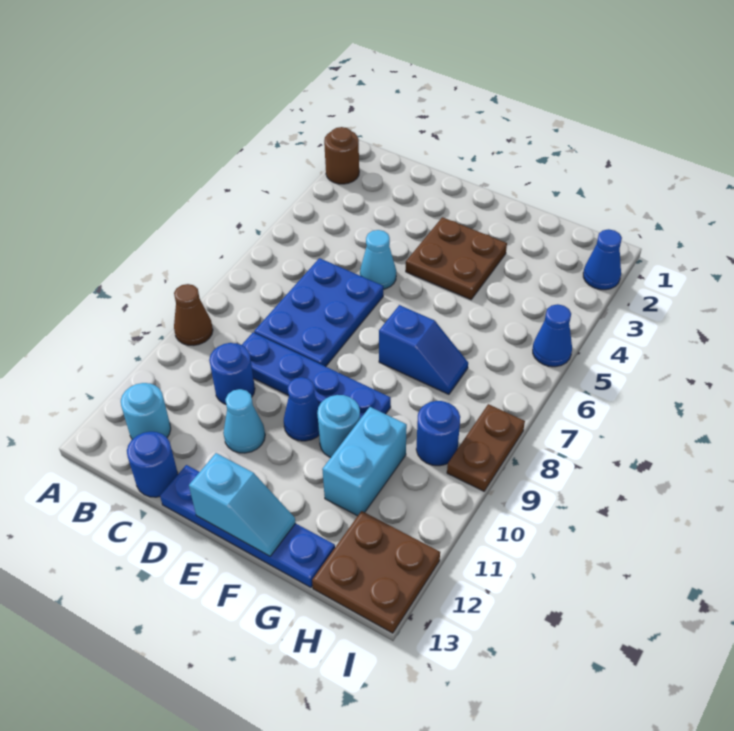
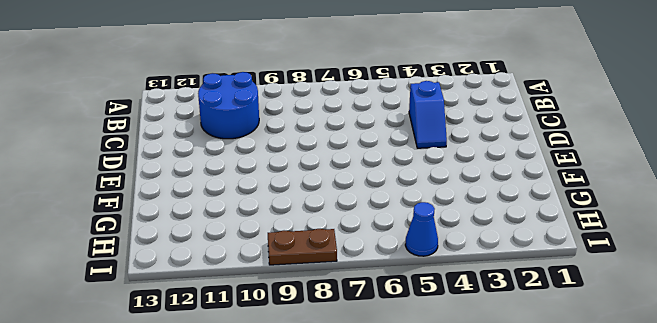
blue 2x2 round brick [198,72,259,139] -> blue 1x1 round brick [209,343,255,404]
blue 1x2 slope [409,81,447,148] -> blue 1x2 slope moved to [379,305,468,394]
none -> brown 1x1 round brick [324,127,359,184]
none -> brown 1x1 cone [174,284,213,345]
none -> cyan 1x1 round brick [121,383,171,439]

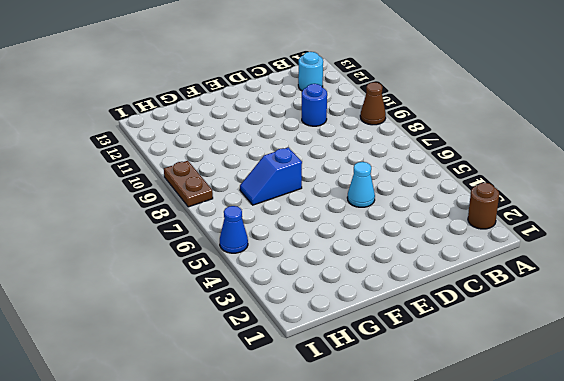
none -> blue 2x3 plate [254,258,383,367]
none -> blue 1x4 plate [242,332,391,419]
none -> blue 1x1 round brick [127,432,178,497]

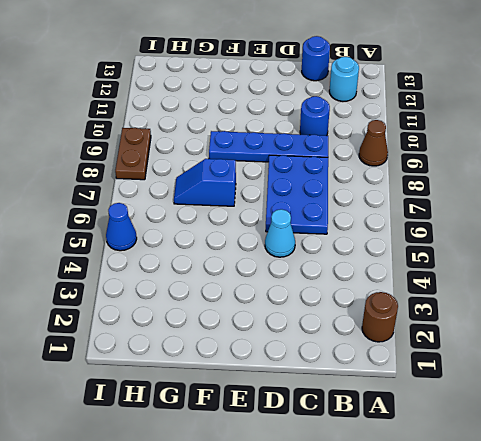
none -> cyan 1x1 cone [223,389,265,453]
none -> blue 1x4 plate [160,465,335,587]
none -> brown 2x2 plate [406,217,507,300]

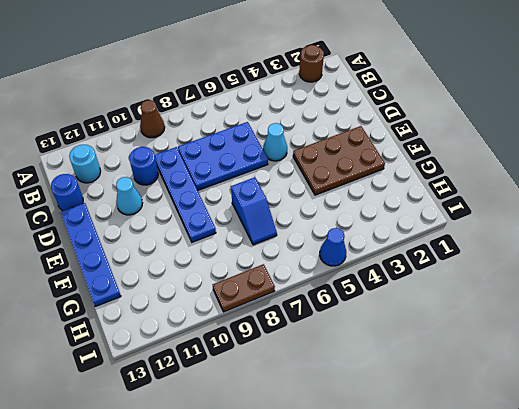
brown 2x3 plate [293,126,385,195] -> brown 2x2 plate [406,217,507,300]
none -> blue 1x1 cone [284,377,319,441]
none -> cyan 1x1 round brick [317,395,360,457]
none -> cyan 1x2 brick [322,407,407,516]

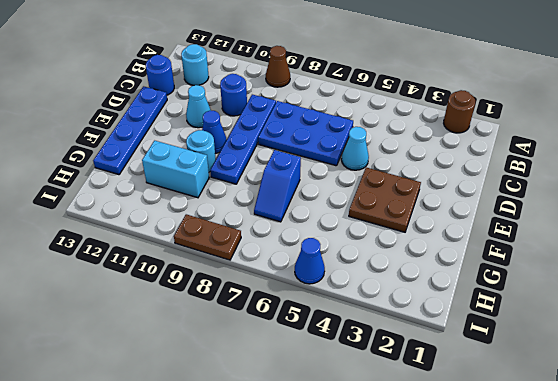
none -> blue 1x1 round brick [416,401,460,466]
none -> brown 2x2 plate [312,511,440,633]
none -> blue 1x1 cone [583,229,622,290]

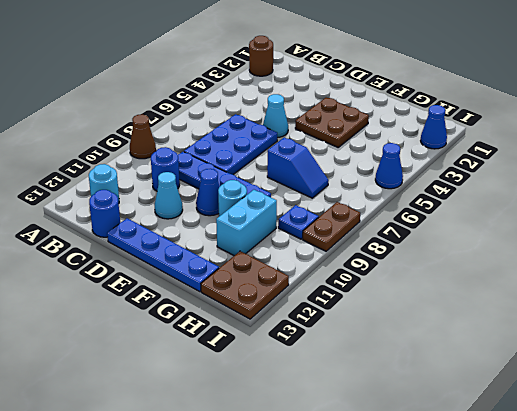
blue 1x1 plate [278,205,319,239] -> blue 1x1 round brick [416,401,460,466]
none -> cyan 1x2 slope [189,453,296,556]

